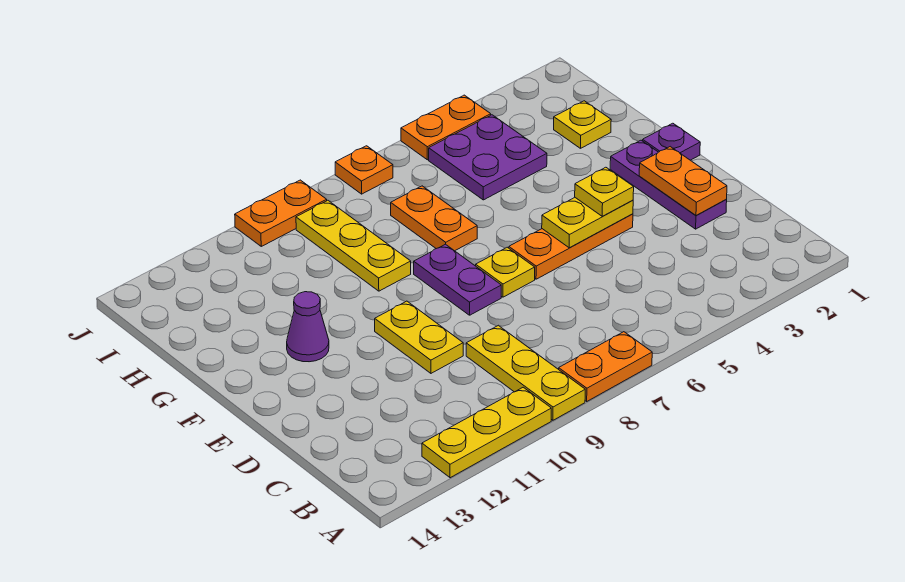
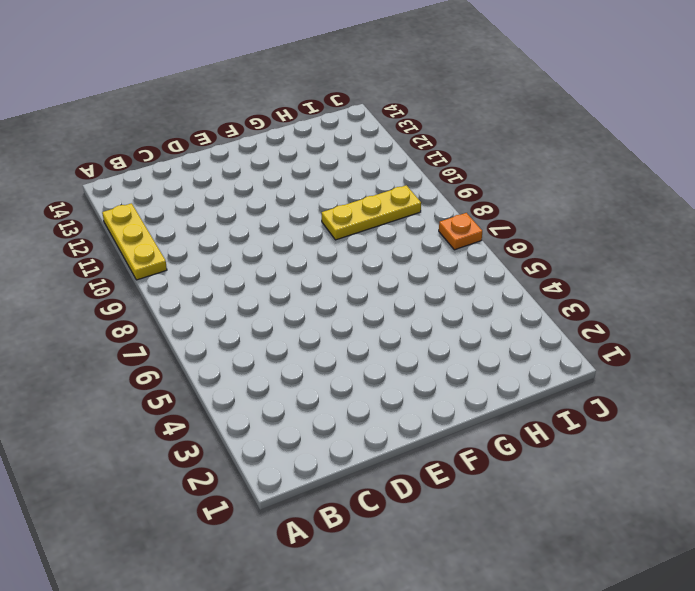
none -> orange 1x2 plate [559,332,652,401]
none -> yellow 1x3 plate [466,325,585,420]
none -> purple 1x3 plate [610,140,727,229]

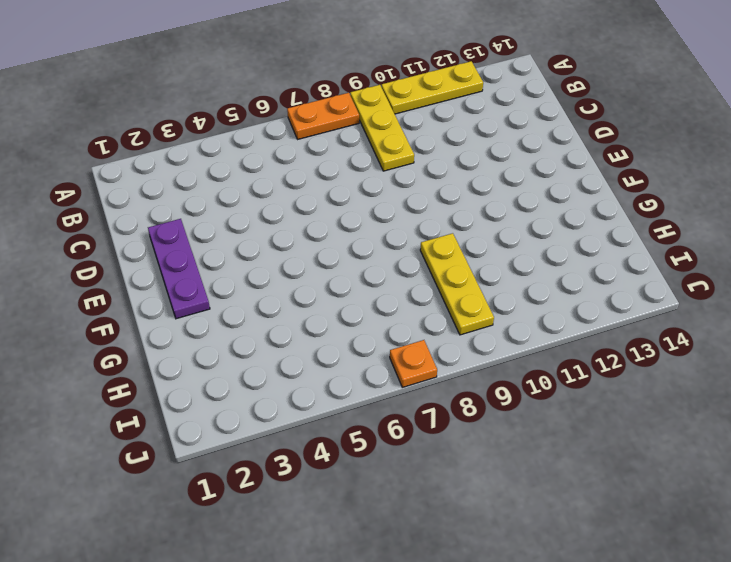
none -> yellow 1x2 plate [375,301,463,373]
none -> orange 1x3 plate [509,214,633,279]
none -> yellow 1x1 plate [476,247,535,297]

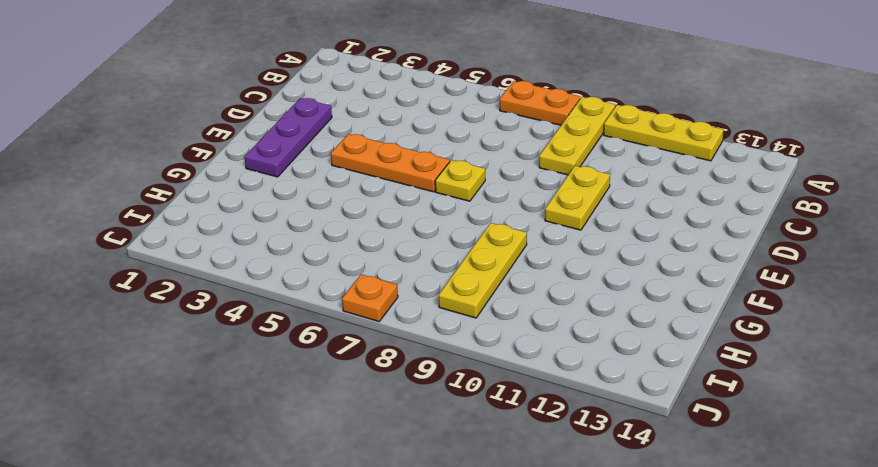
none -> purple 1x2 plate [414,244,501,315]
none -> purple 1x1 plate [643,123,700,160]
none -> purple 1x1 cone [287,292,329,362]

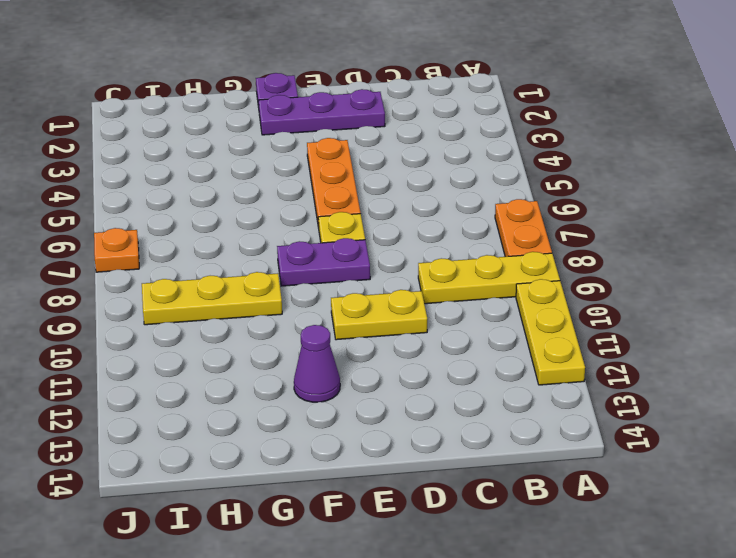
none -> orange 1x2 plate [391,186,477,251]
none -> yellow 1x1 plate [554,101,611,148]
none -> purple 2x2 plate [429,115,547,200]

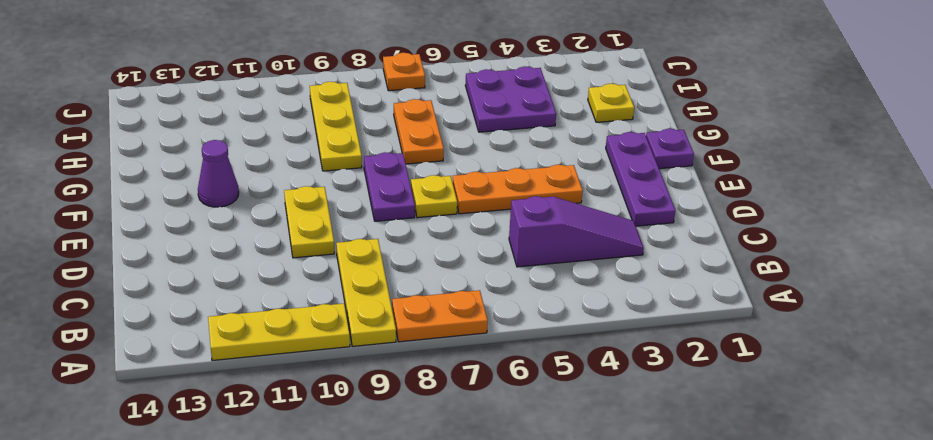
purple 1x3 slope [509,196,644,267] -> none
none -> orange 1x2 plate [401,95,491,160]
none -> orange 1x2 plate [235,180,327,246]
none -> orange 1x2 plate [639,147,727,215]

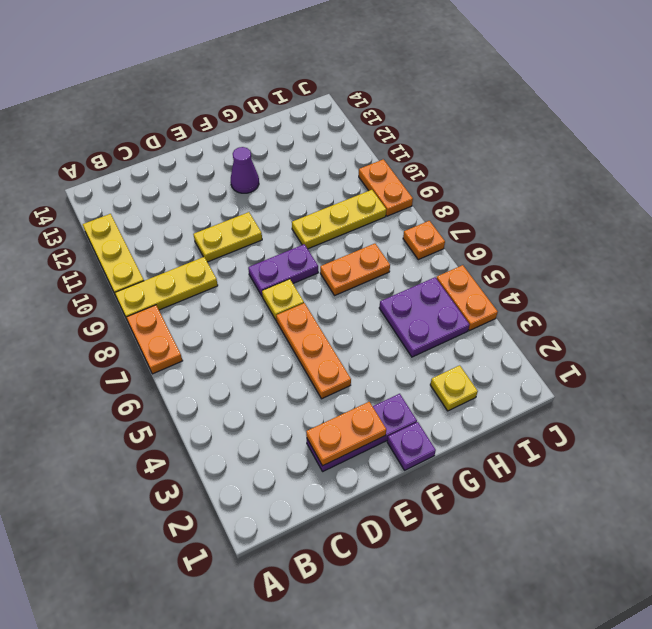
none -> yellow 1x2 plate [542,198,633,248]
none -> yellow 1x1 plate [575,167,634,216]

